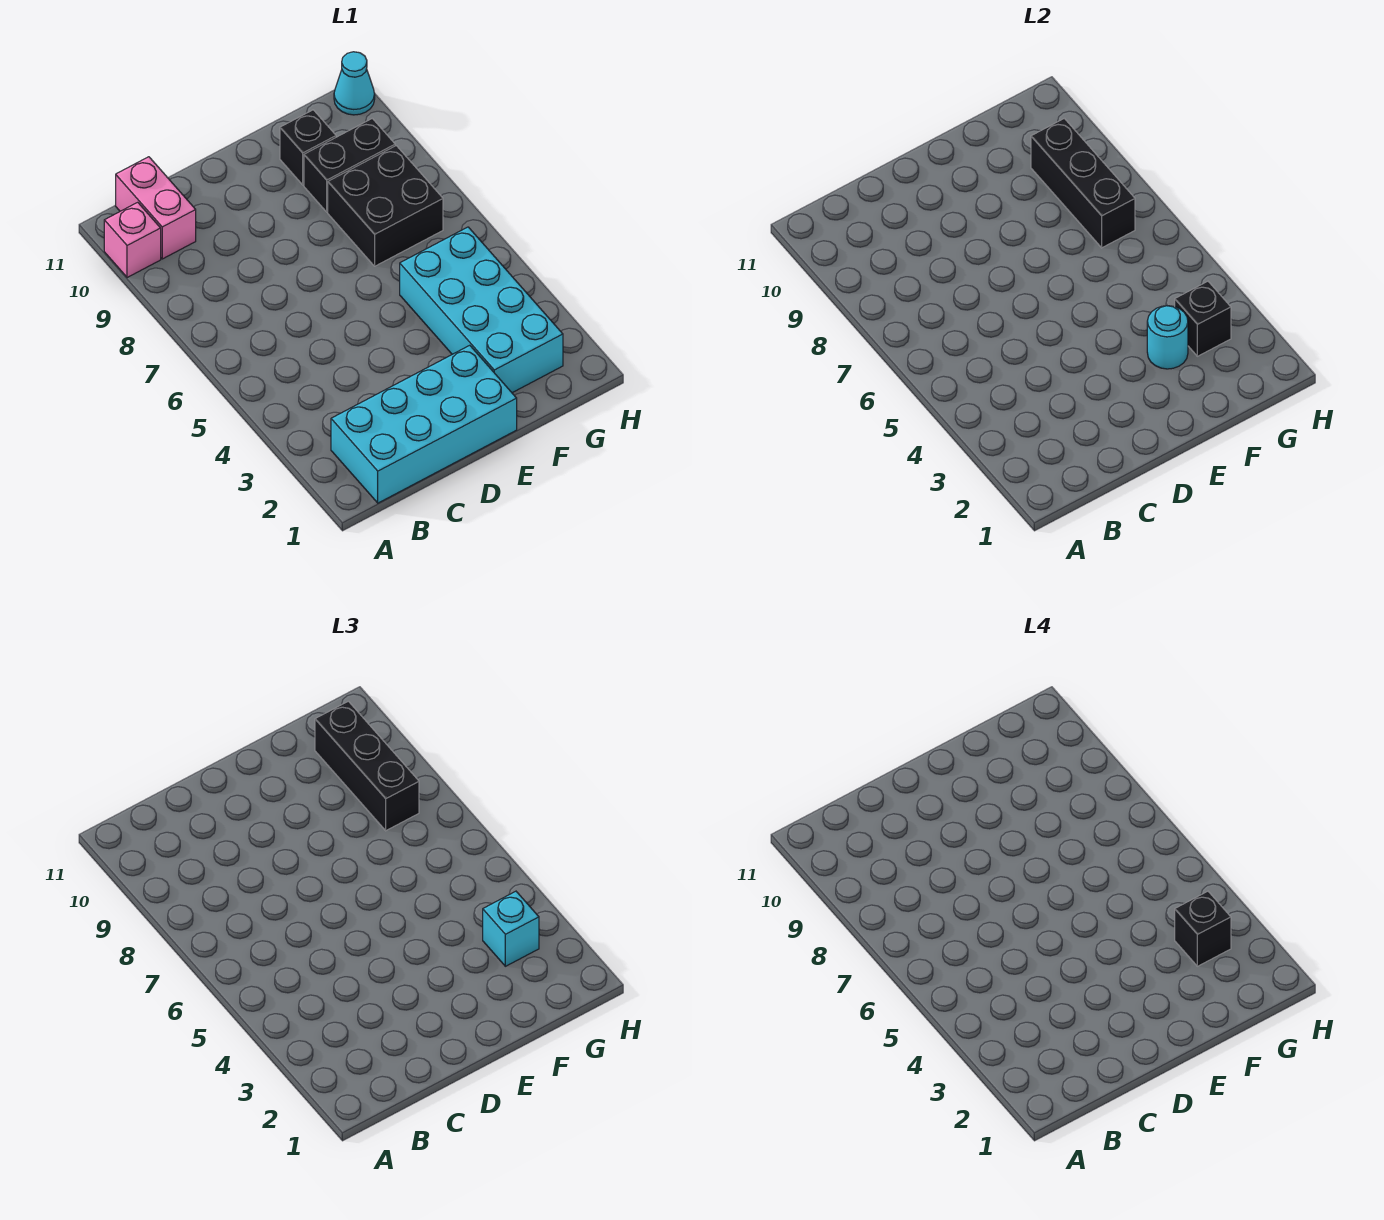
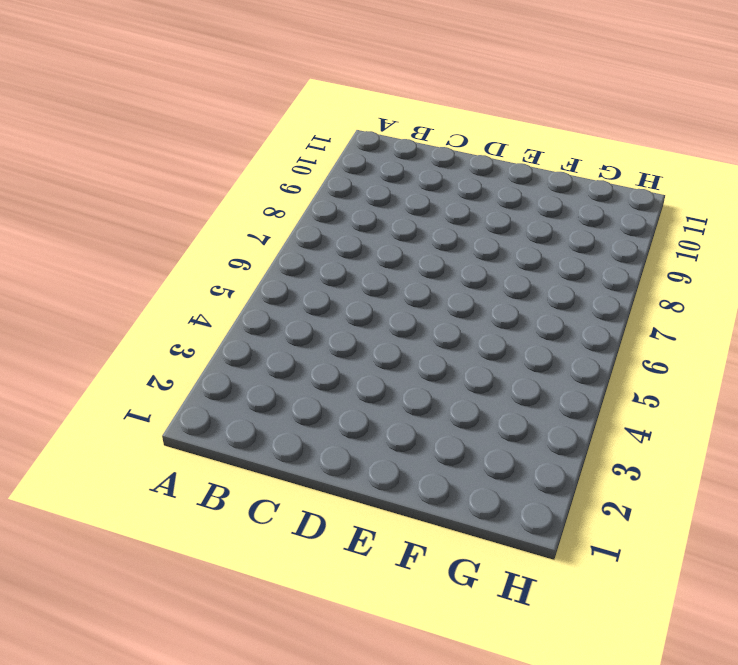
none -> pink 1x1 brick [104,202,161,278]
none -> cyan 2x4 brick [331,345,517,503]
none -> pink 1x2 brick [116,157,196,259]

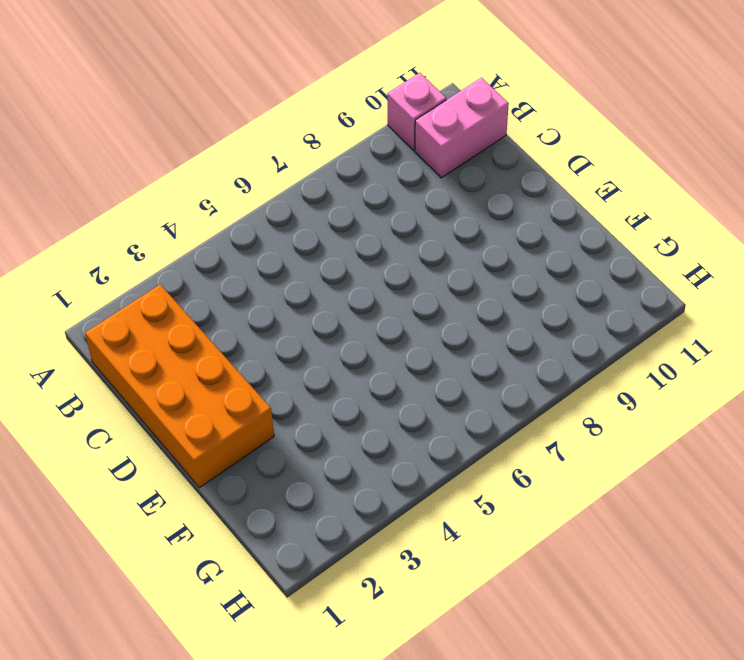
orange 2x4 brick [85,285,274,488] -> cyan 2x4 brick [331,345,517,503]
none -> cyan 2x4 brick [400,227,563,393]
none -> black 2x2 brick [328,146,443,266]
none -> black 1x2 brick [304,118,395,212]

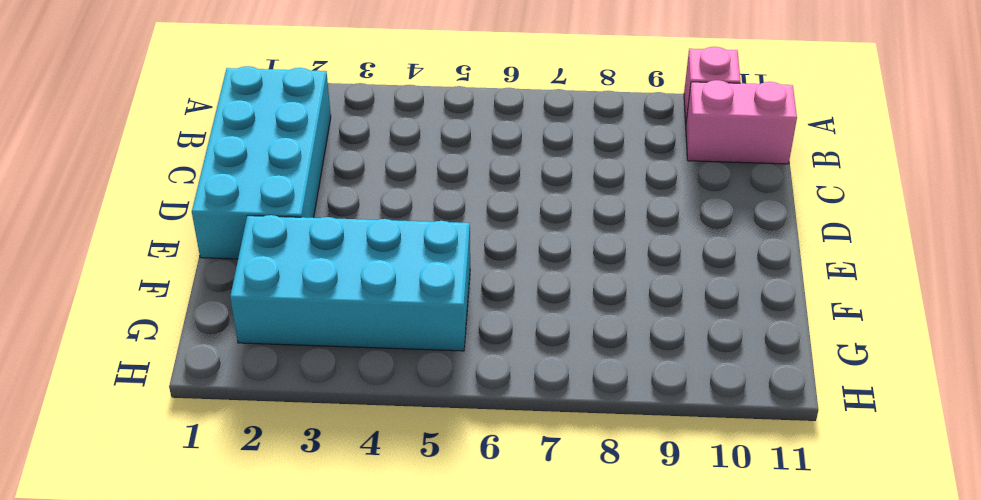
none -> black 2x2 brick [328,146,443,266]
none -> black 1x2 brick [304,118,395,212]
none -> black 1x1 brick [280,110,336,185]

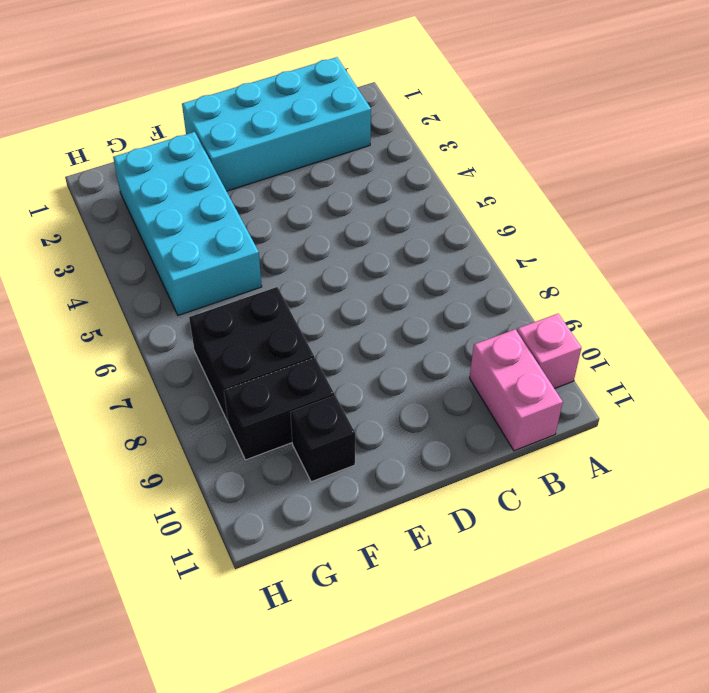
none -> cyan 1x1 cone [334,52,375,115]
none -> cyan 1x1 round brick [1147,306,1188,369]
none -> black 1x1 brick [1175,281,1231,356]

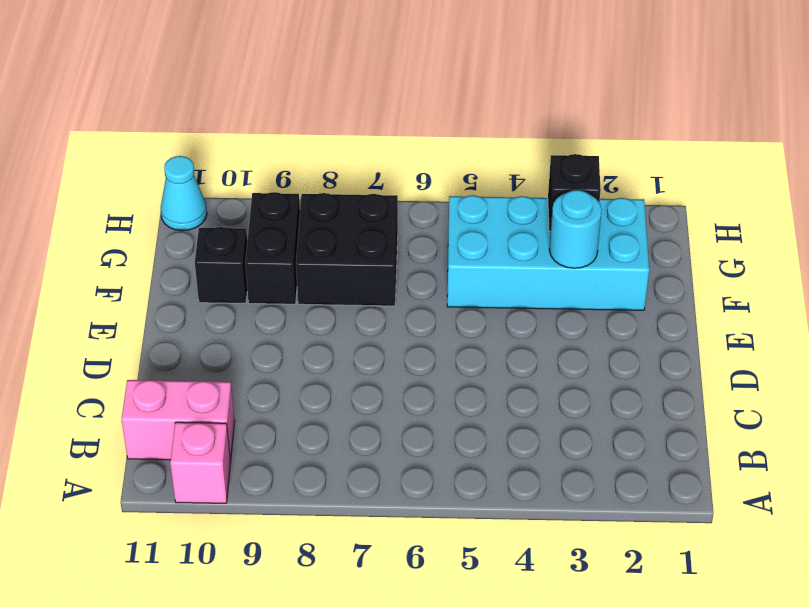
none -> cyan 2x4 brick [331,345,517,503]
none -> black 1x3 brick [1031,118,1135,248]
none -> cyan 1x1 brick [483,891,539,966]

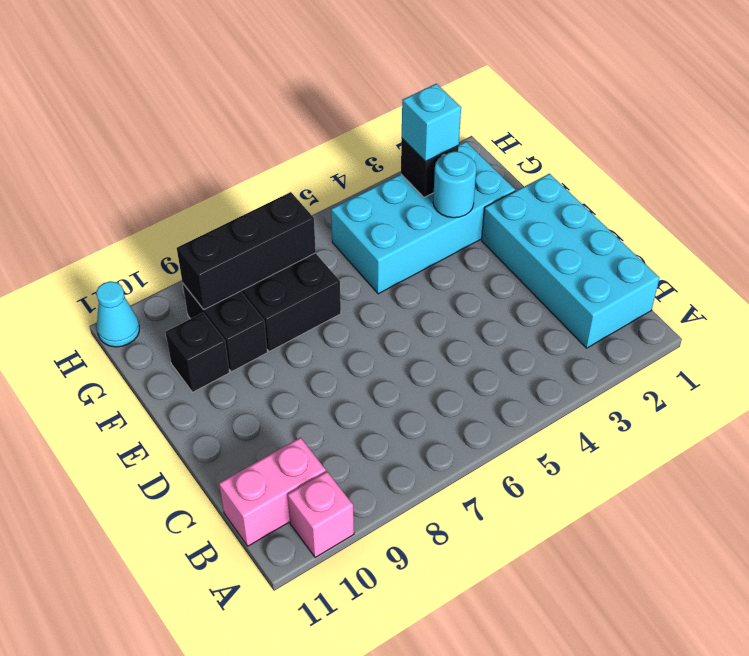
none -> black 1x3 brick [315,701,419,831]
none -> black 1x1 brick [1175,891,1231,966]

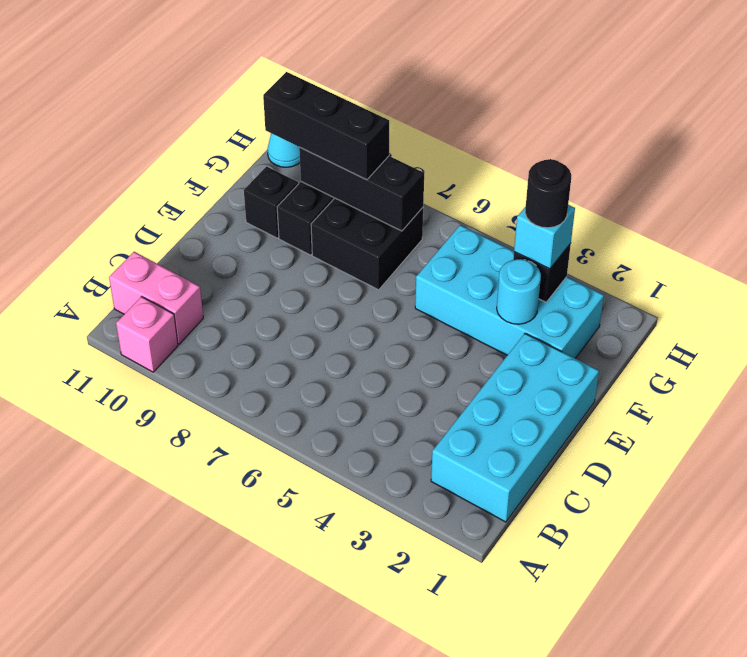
black 1x1 round brick [525,159,571,228] -> black 1x1 brick [1175,891,1231,966]

